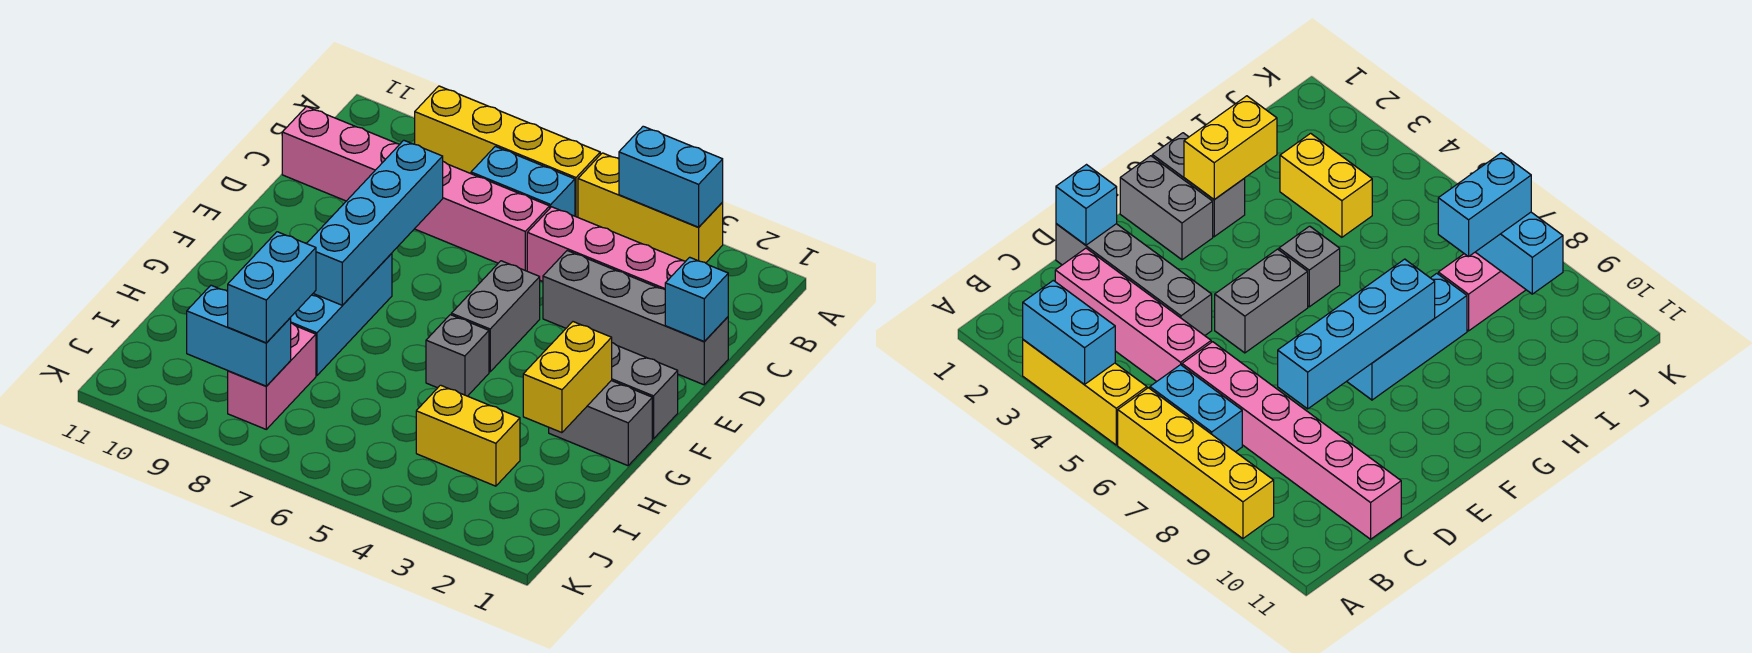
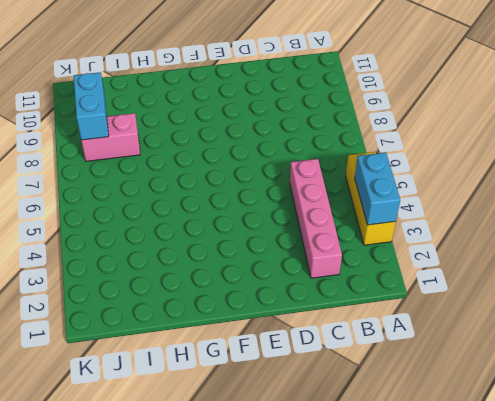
none -> yellow 1x4 brick [415,86,600,217]
none -> cyan 1x2 brick [471,146,575,216]
none -> pink 1x6 brick [282,107,550,271]

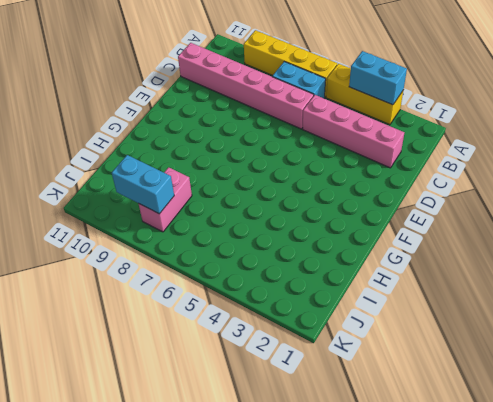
none -> grey 1x4 brick [543,251,728,385]
none -> grey 1x2 brick [451,261,540,372]
none -> grey 1x2 brick [611,343,678,439]

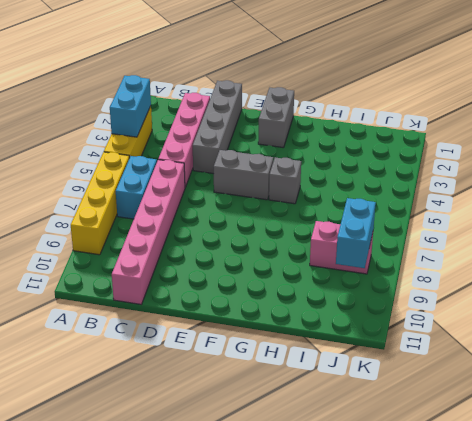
none -> cyan 1x3 brick [290,253,392,376]
none -> grey 1x2 brick [549,381,652,466]
none -> yellow 1x2 brick [416,385,520,486]

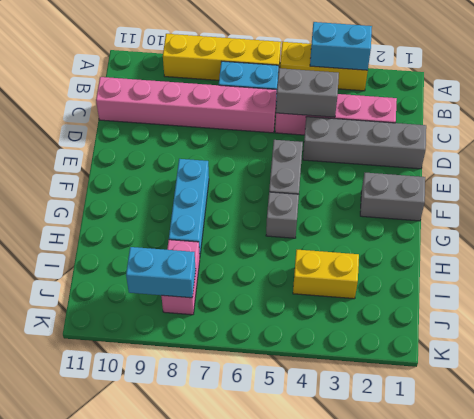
grey 1x2 brick [276,68,339,117] -> grey 1x2 brick moved to [549,381,652,466]
none -> cyan 1x1 brick [665,257,728,341]
none -> cyan 1x4 brick [307,140,443,305]
none -> yellow 1x2 brick [523,322,612,433]

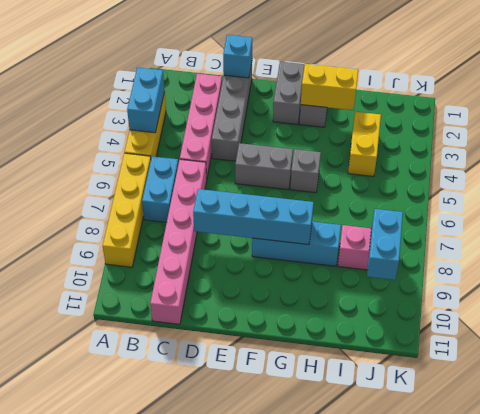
none -> cyan 1x2 brick [228,232,316,343]

